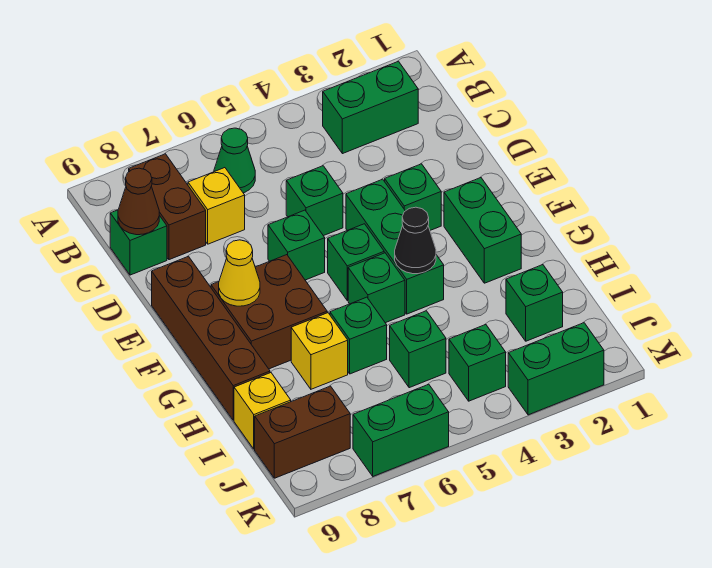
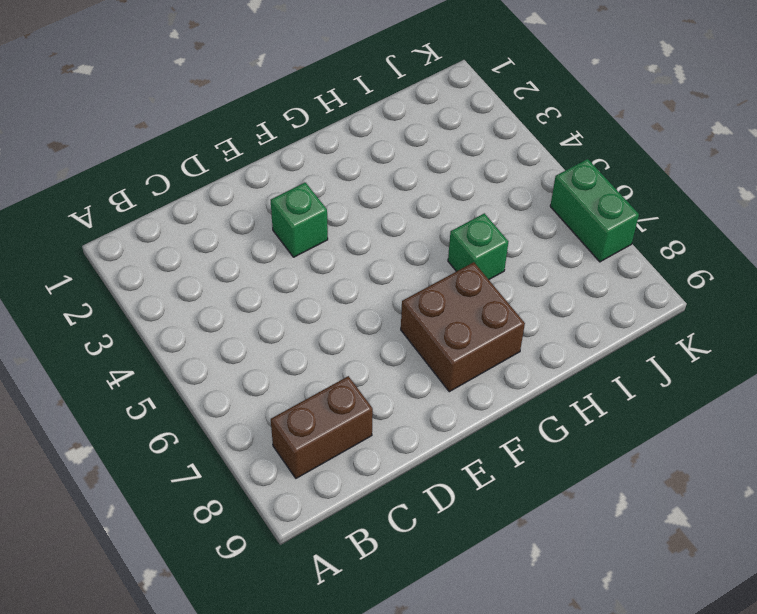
none -> green 1x2 brick [323,61,418,154]
none -> green 1x1 cone [214,128,255,193]
none -> yellow 1x1 brick [188,168,245,244]

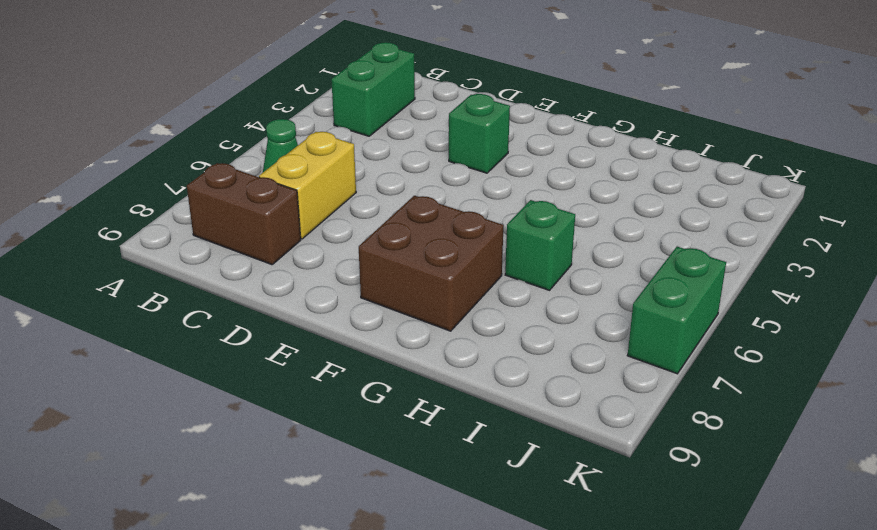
yellow 1x2 brick [259,132,356,239] -> yellow 1x1 brick [188,168,245,244]
none -> green 1x1 brick [110,210,167,275]
none -> green 1x1 brick [286,166,343,236]
none -> green 1x3 brick [346,179,444,314]

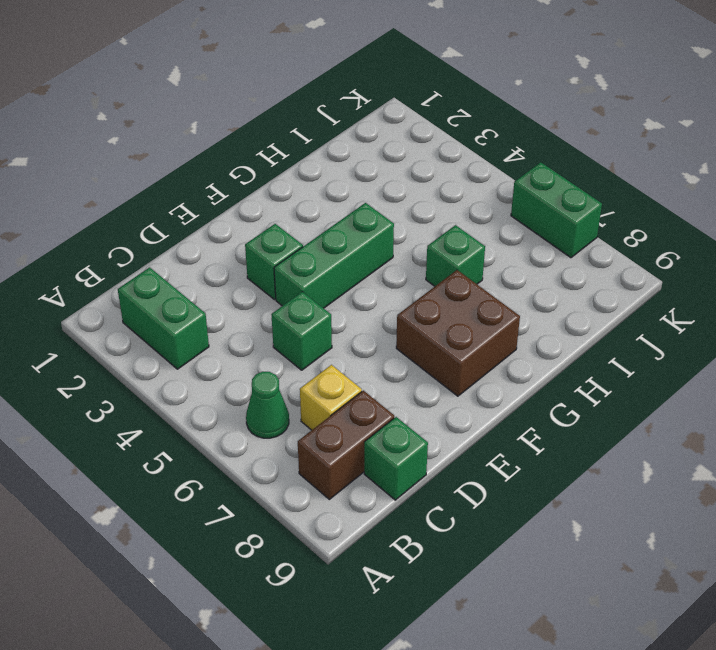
none -> green 1x1 brick [268,210,325,280]
none -> brown 1x4 brick [152,256,270,420]
none -> green 1x2 brick [444,178,521,283]

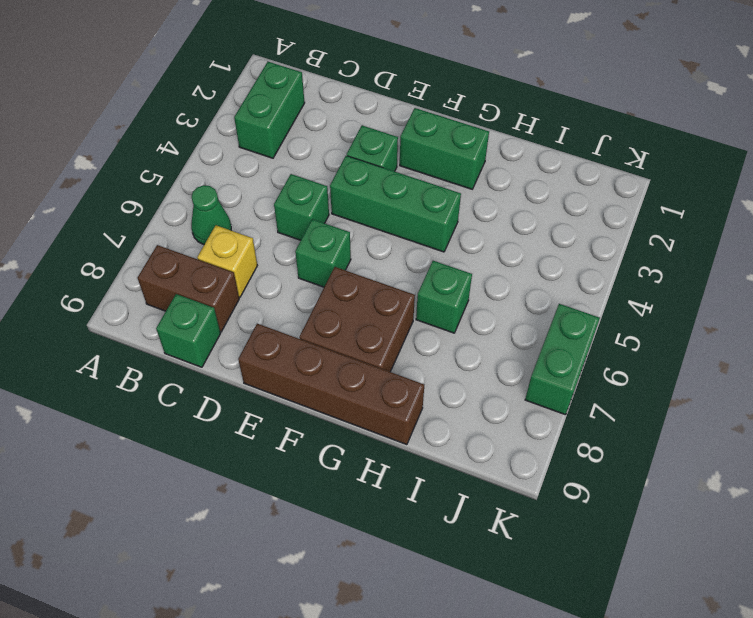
none -> green 1x1 brick [328,224,384,300]
none -> green 1x1 brick [348,253,405,323]
none -> yellow 1x1 brick [291,313,348,389]

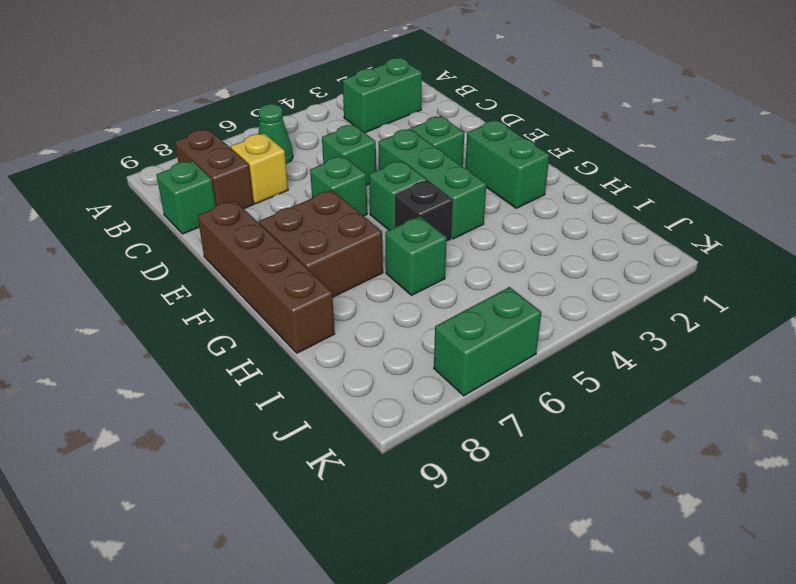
black 1x1 brick [395,180,453,242] -> green 1x1 brick [348,253,405,323]
none -> yellow 1x1 brick [291,313,348,389]
none -> green 1x1 brick [506,265,563,341]
none -> green 1x1 brick [390,311,446,388]

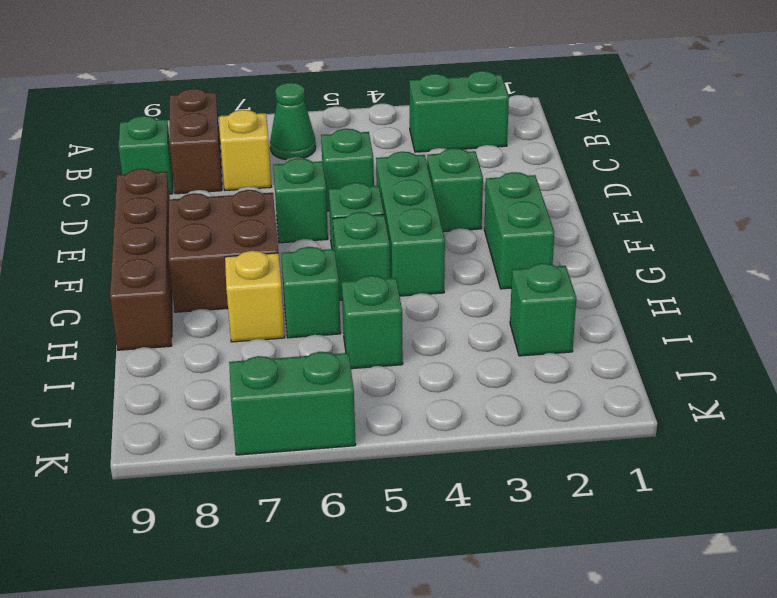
none -> yellow 1x1 brick [234,373,291,449]
none -> green 1x1 brick [449,325,506,401]
none -> brown 1x2 brick [255,386,350,478]

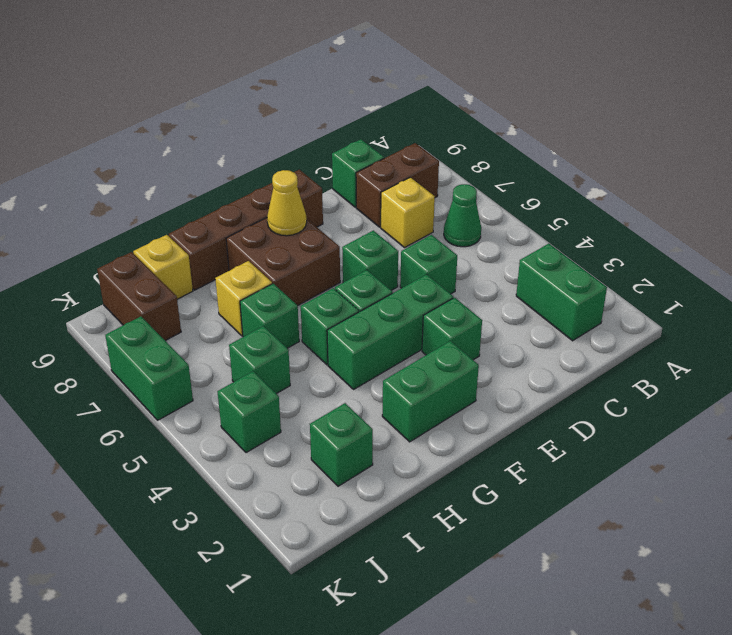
none -> green 1x2 brick [508,323,604,415]
none -> brown 1x1 cone [118,168,159,235]
none -> black 1x1 cone [395,207,436,274]

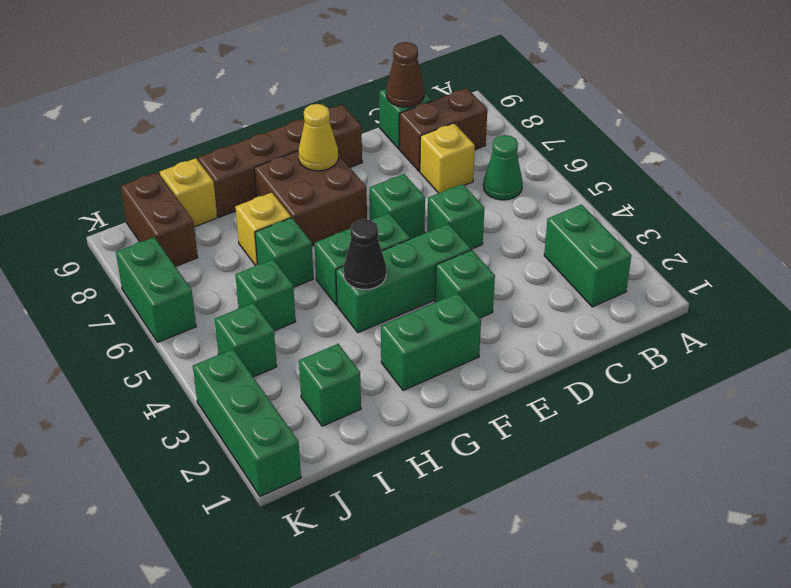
green 1x3 brick [193,349,301,496] -> green 1x2 brick [508,323,604,415]

